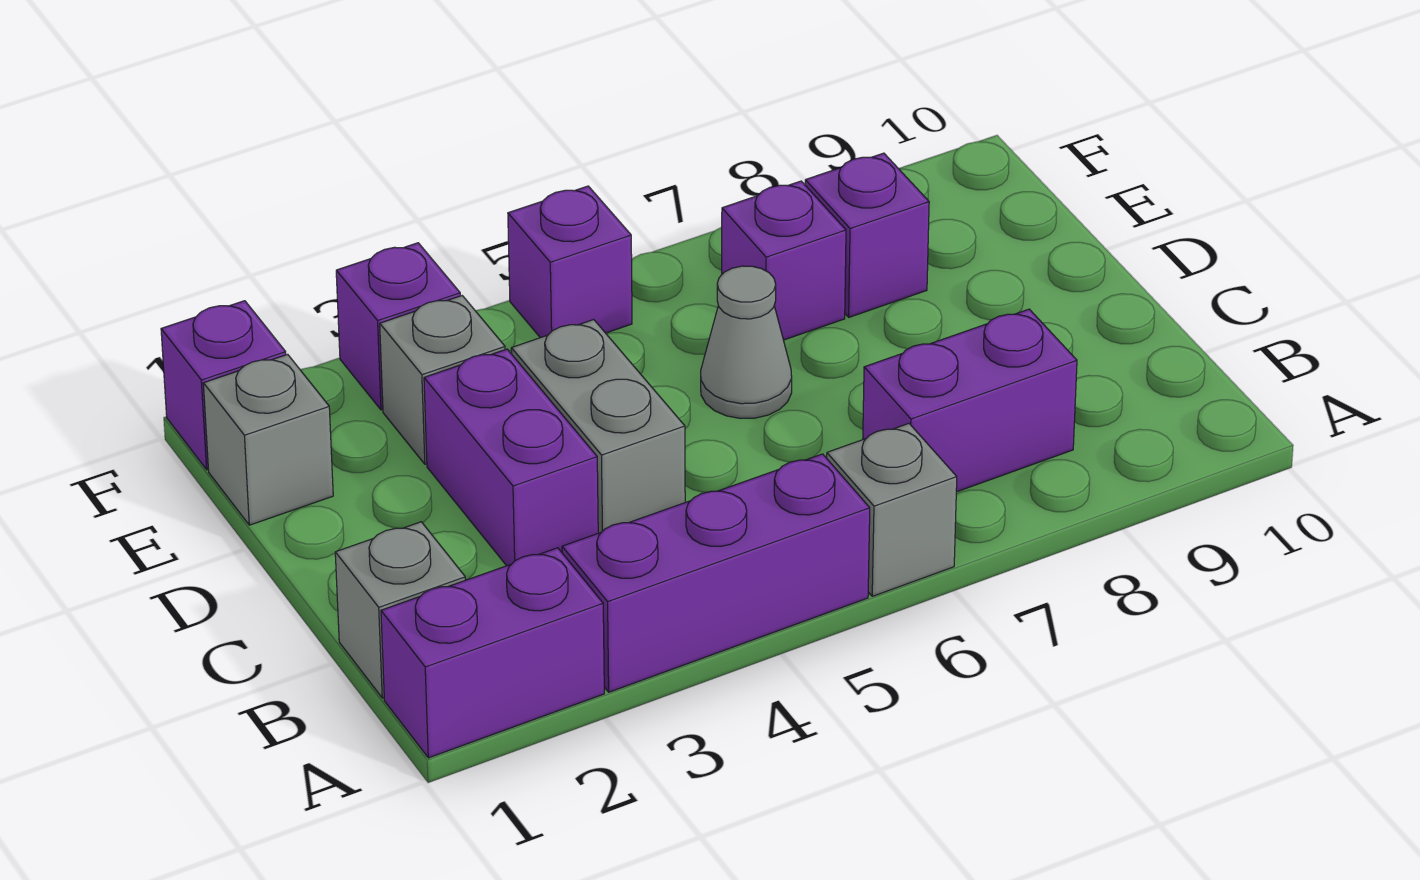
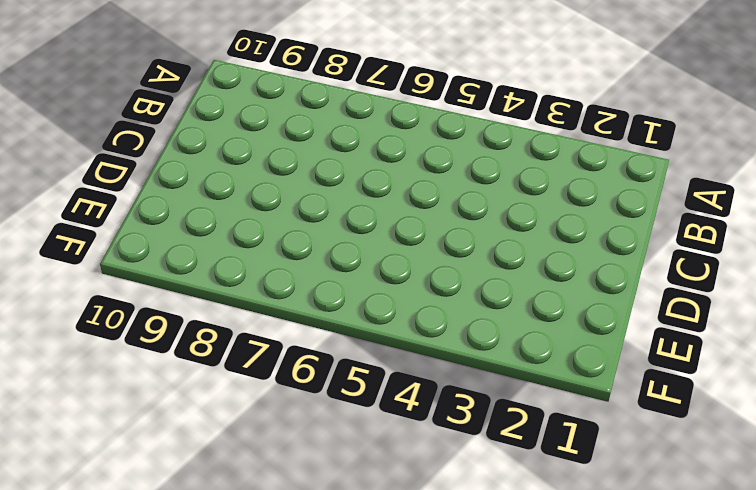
none -> purple 1x2 brick [381,548,604,758]
none -> purple 1x3 brick [562,454,870,692]
none -> grey 1x1 brick [827,424,957,596]

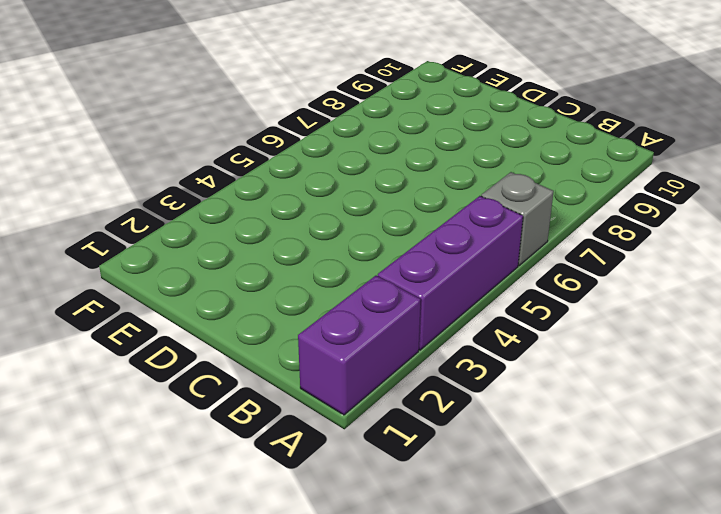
none -> grey 1x1 brick [335,522,465,698]
none -> purple 1x2 brick [863,309,1077,492]
none -> purple 1x2 brick [424,349,598,566]

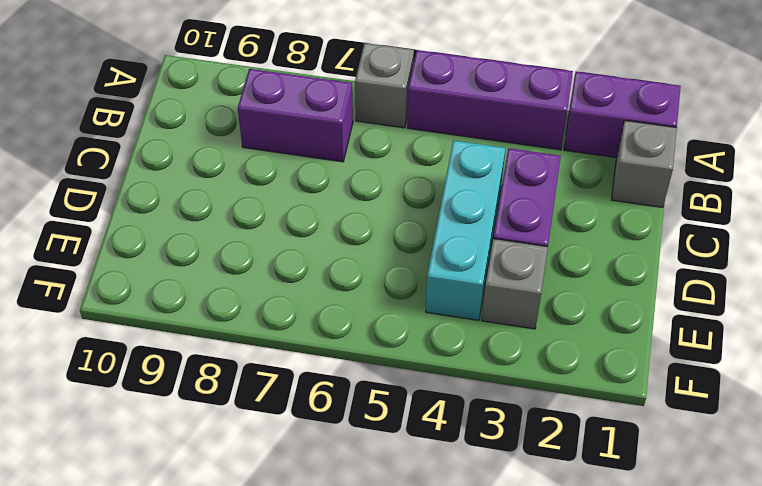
cyan 1x3 brick [426,140,505,320] -> grey 1x2 brick [511,320,685,533]
none -> grey 1x1 cone [701,266,792,418]
none -> grey 1x1 brick [203,354,333,525]
none -> purple 1x1 brick [722,181,846,340]

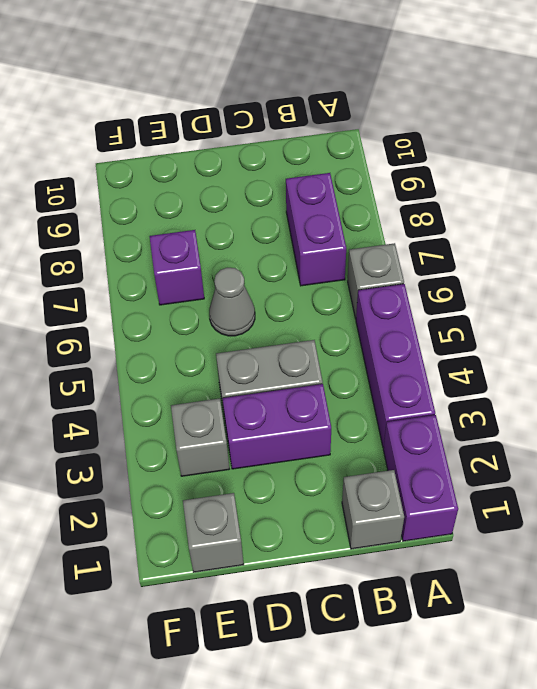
none -> purple 1x1 brick [805,153,929,317]
none -> purple 1x1 brick [161,301,286,470]
none -> purple 1x1 brick [336,243,460,410]

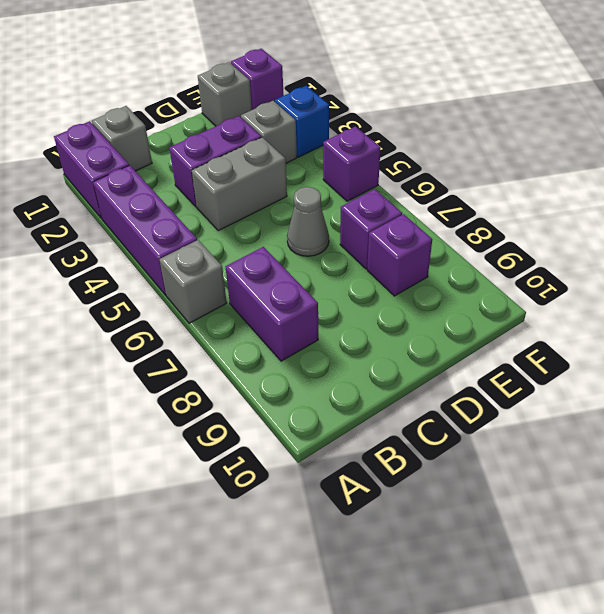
blue 1x1 brick [275,86,329,157] -> purple 1x1 brick [336,243,460,410]

